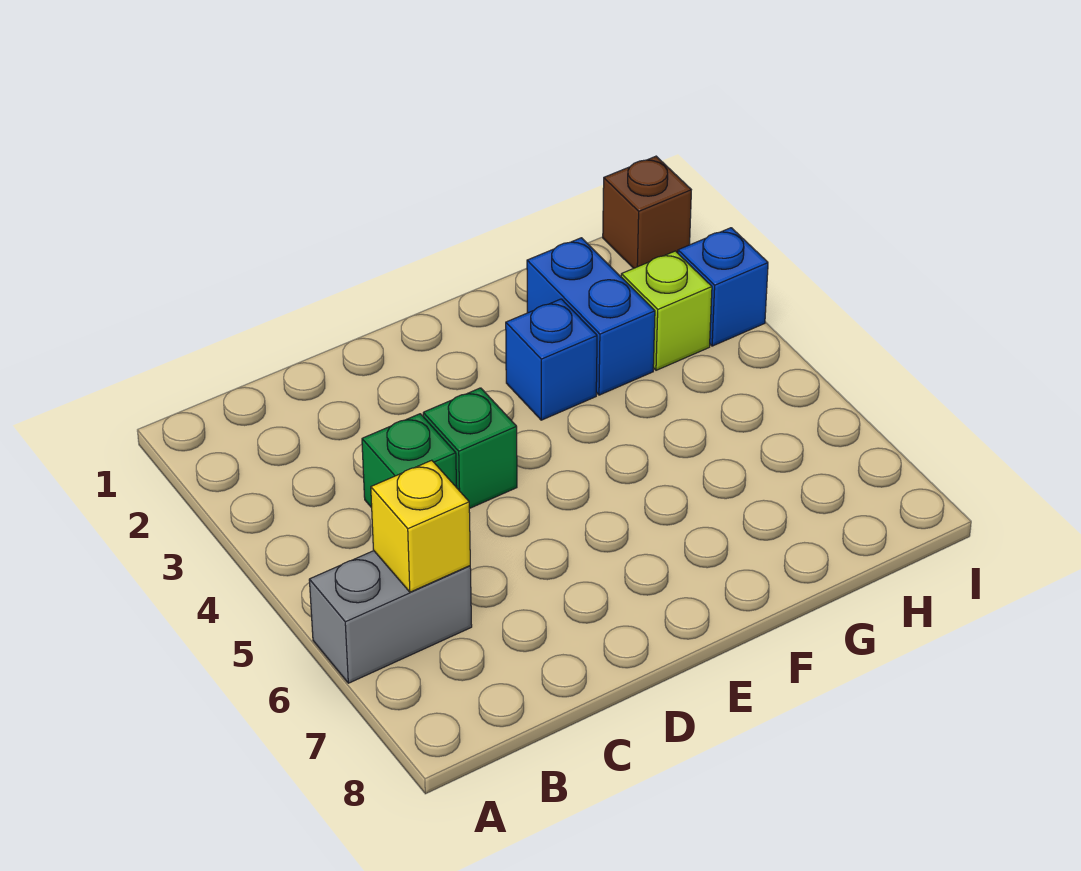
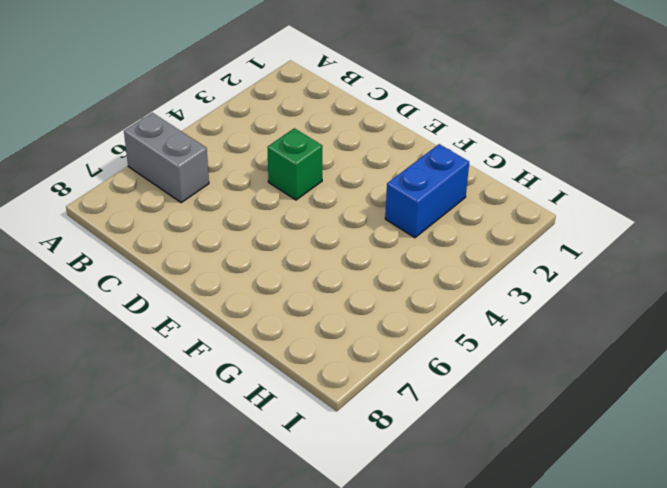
none -> green 1x1 brick [362,414,457,508]
none -> blue 1x1 brick [506,299,597,420]

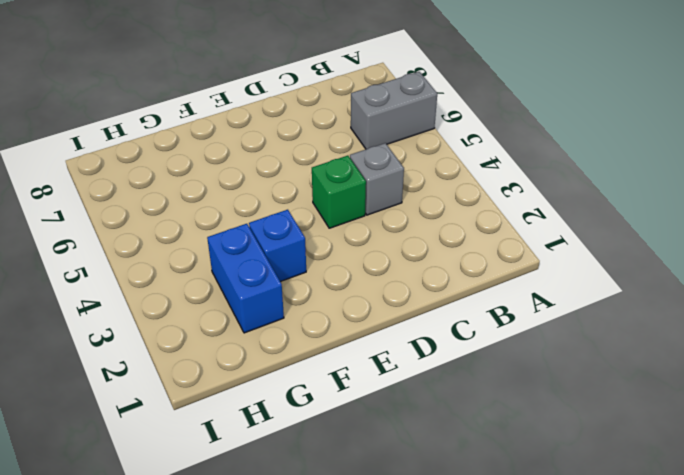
grey 1x1 brick [350,143,404,215] -> green 1x1 brick [362,414,457,508]
none -> lime 1x1 brick [621,251,712,370]
none -> brown 1x1 brick [603,156,691,268]

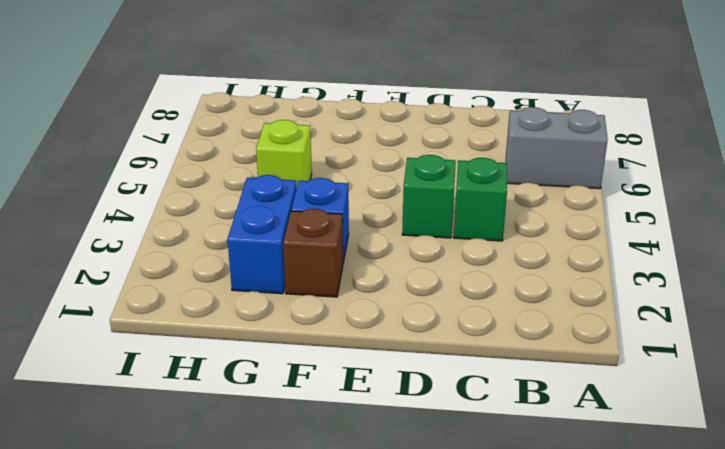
brown 1x1 brick [283,209,343,297] -> brown 1x1 brick moved to [603,156,691,268]
lime 1x1 brick [256,120,312,188] -> lime 1x1 brick moved to [621,251,712,370]
none -> blue 1x1 brick [678,228,768,346]
none -> yellow 1x1 brick [371,460,470,592]

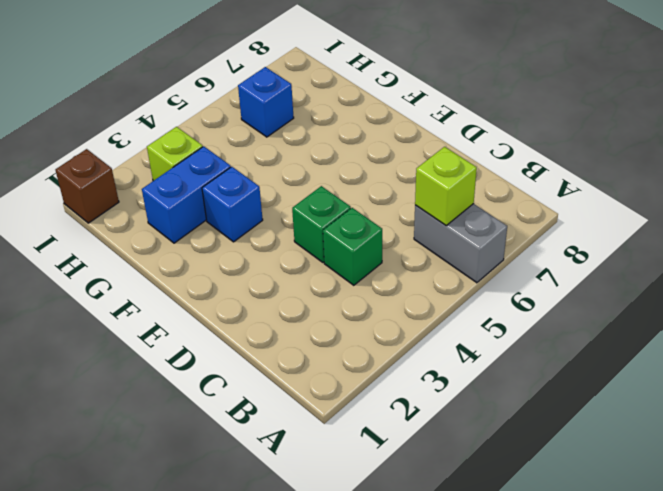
lime 1x1 brick [415,147,477,225] -> yellow 1x1 brick [371,460,470,592]
blue 1x1 brick [238,67,294,137] -> blue 1x1 brick moved to [678,228,768,346]

